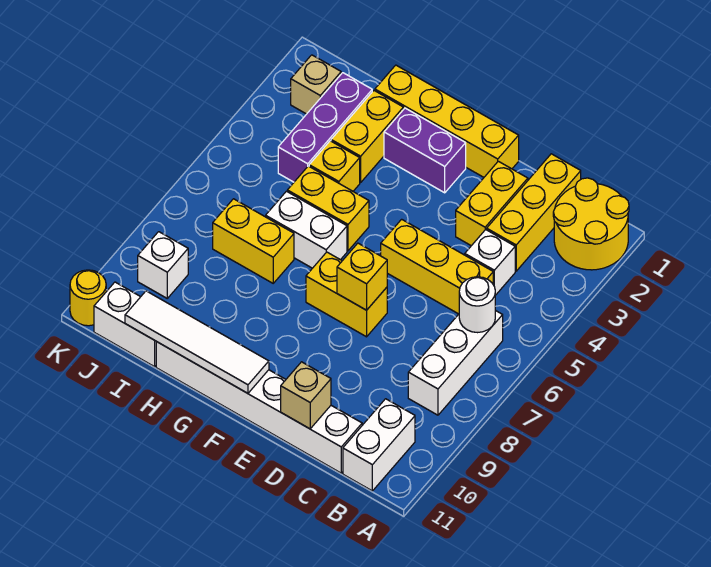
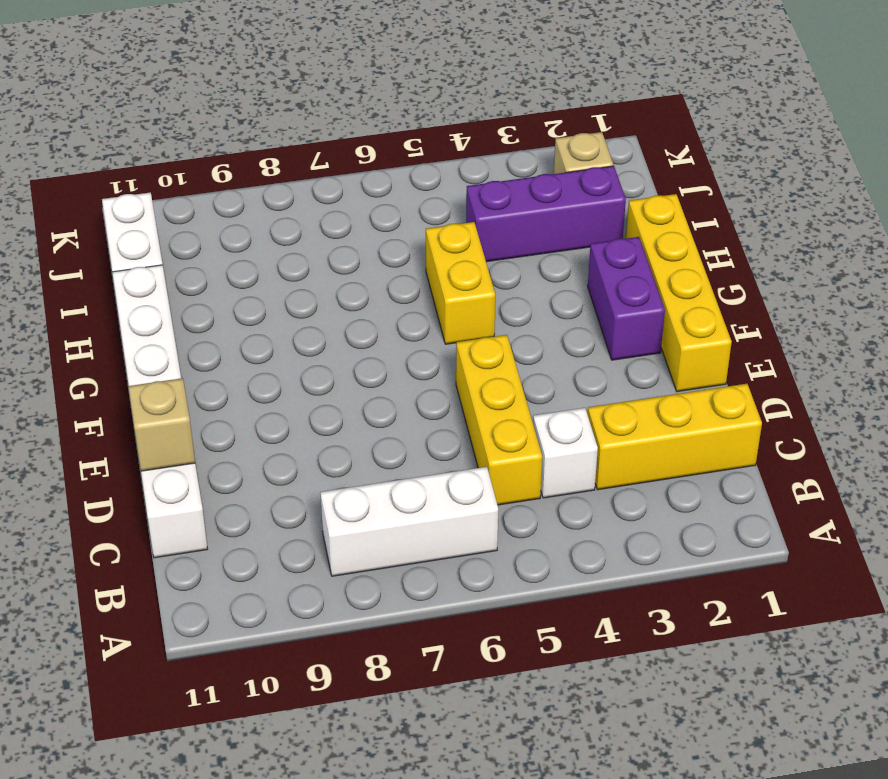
none -> yellow 2x2 round brick [553,178,629,270]
none -> white 1x2 brick [343,399,415,491]
none -> yellow 1x2 brick [456,161,528,246]

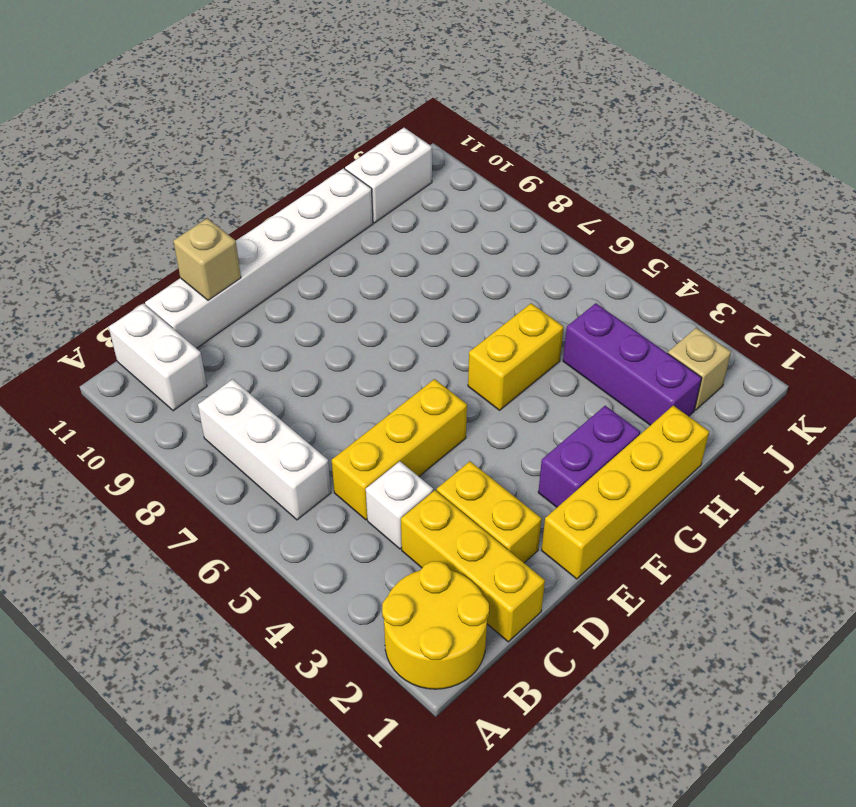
none -> yellow 1x2 brick [306,252,387,337]
none -> white 1x2 brick [266,191,347,268]
none -> yellow 1x2 brick [331,91,403,182]

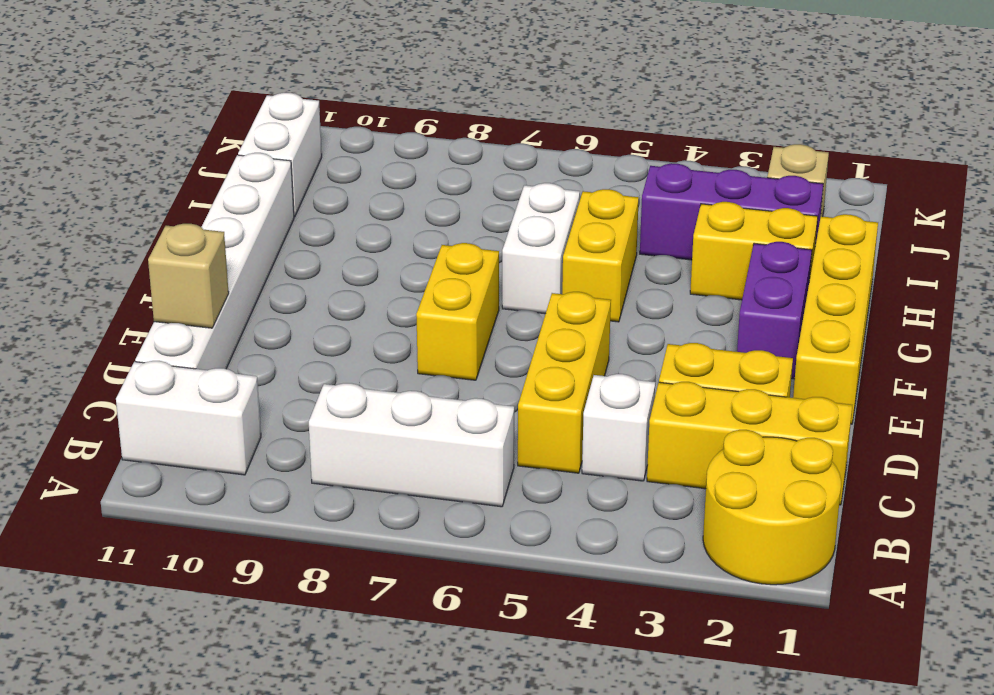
none -> yellow 1x1 brick [309,141,360,191]
none -> yellow 1x2 brick [213,199,294,283]
none -> white 1x1 brick [138,232,188,298]

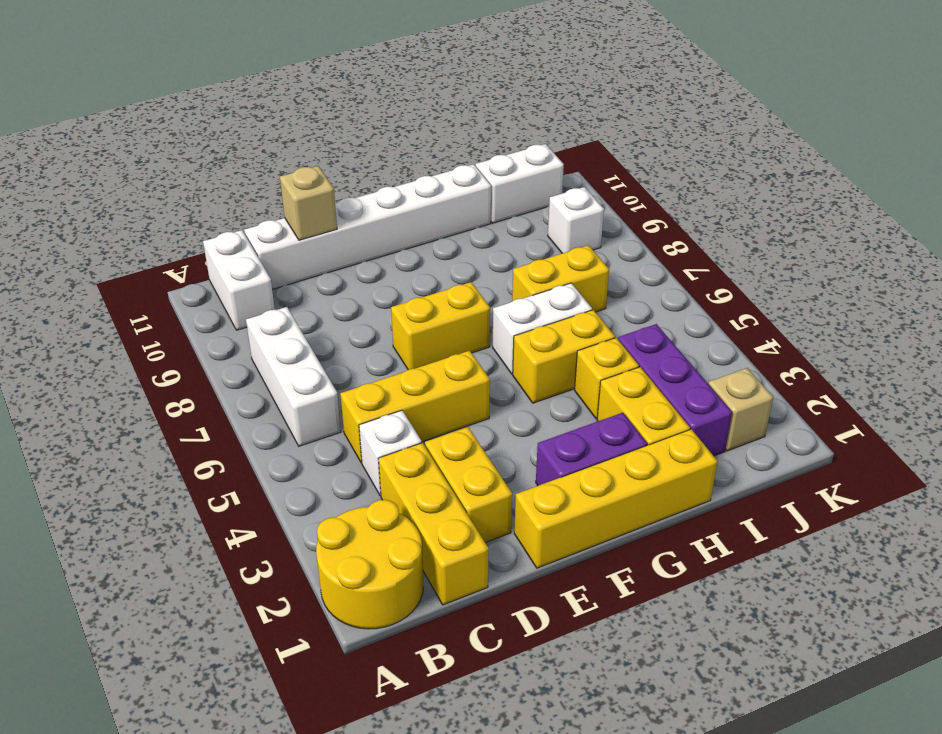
none -> yellow 1x1 round brick [70,270,106,326]
none -> white 1x1 round brick [459,277,495,333]
none -> yellow 1x1 brick [337,243,387,310]

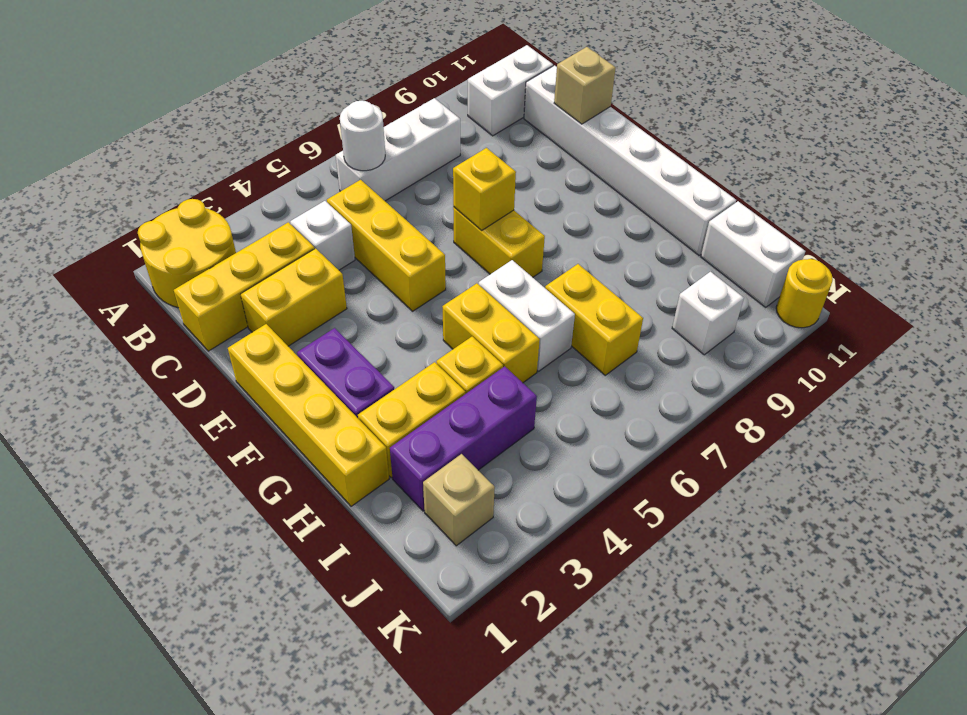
none -> white 1x4 tile [125,291,269,393]

